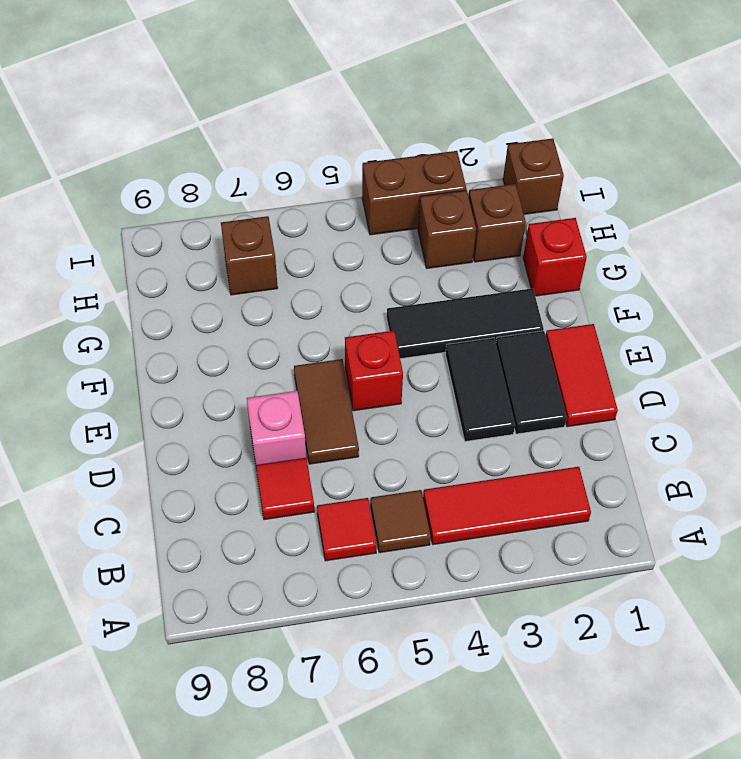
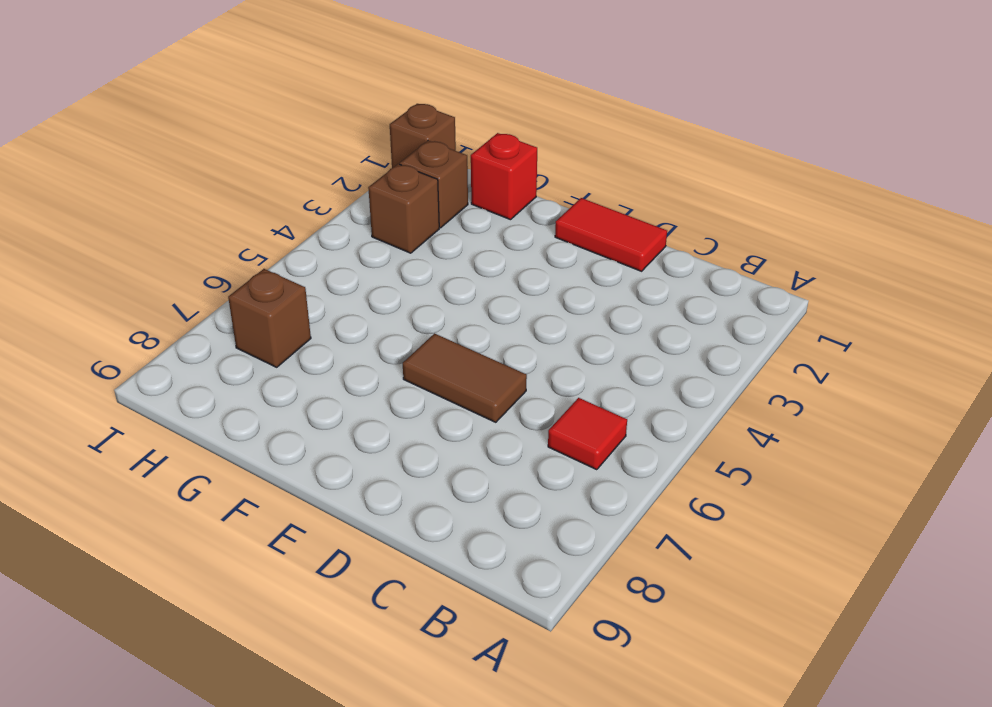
none -> red 1x3 tile [423,467,591,545]
none -> brown 1x1 tile [370,490,431,553]
none -> red 1x1 tile [256,458,314,520]

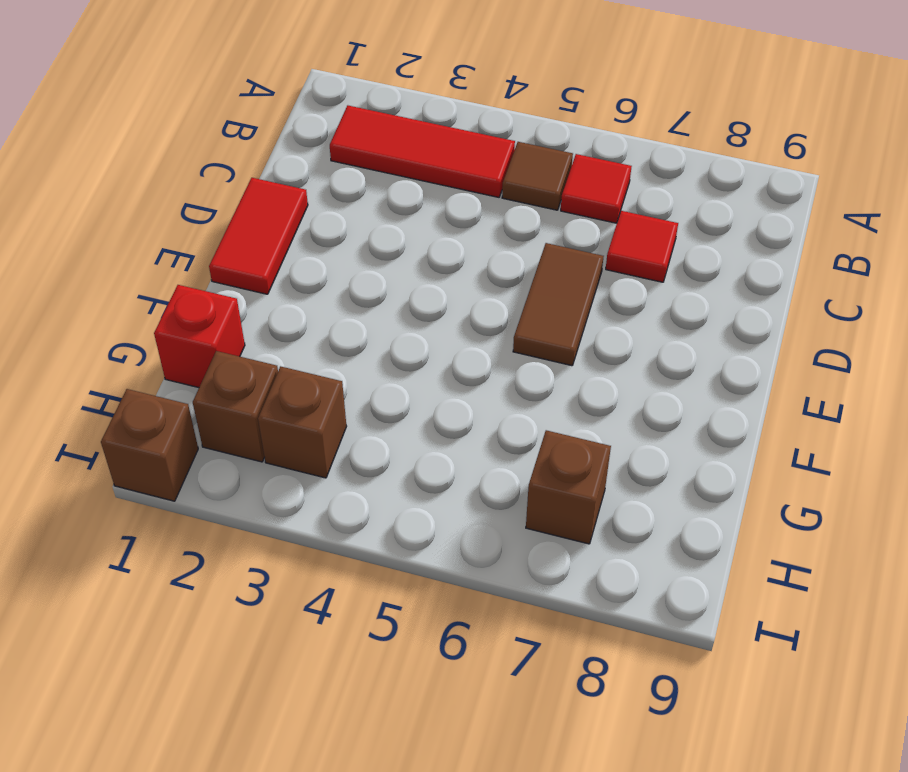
none -> black 1x2 tile [496,331,567,434]
none -> black 1x2 tile [445,338,515,441]
none -> pink 1x1 brick [247,391,306,465]

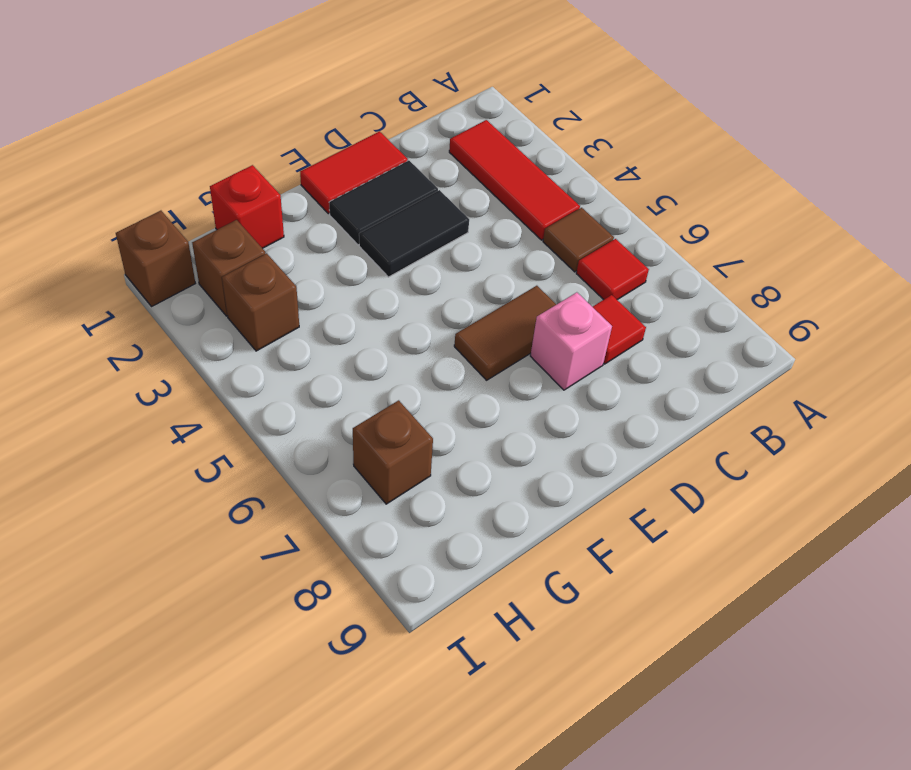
none -> red 1x1 brick [345,331,403,411]
none -> black 1x3 tile [387,288,544,359]
none -> brown 1x2 brick [362,151,466,235]

